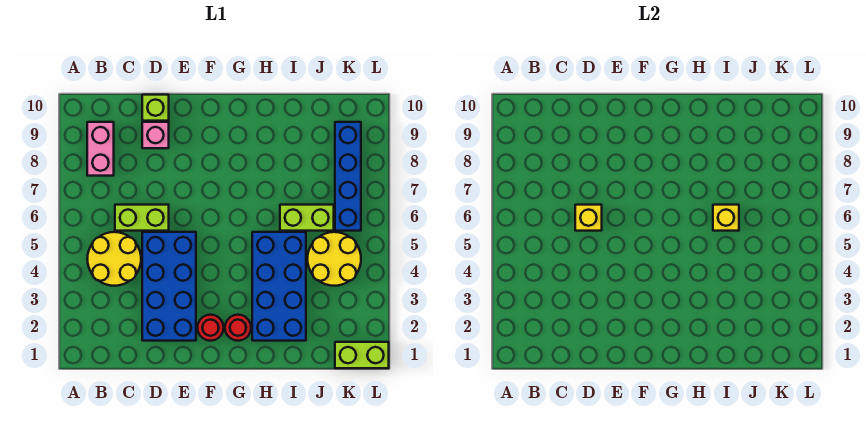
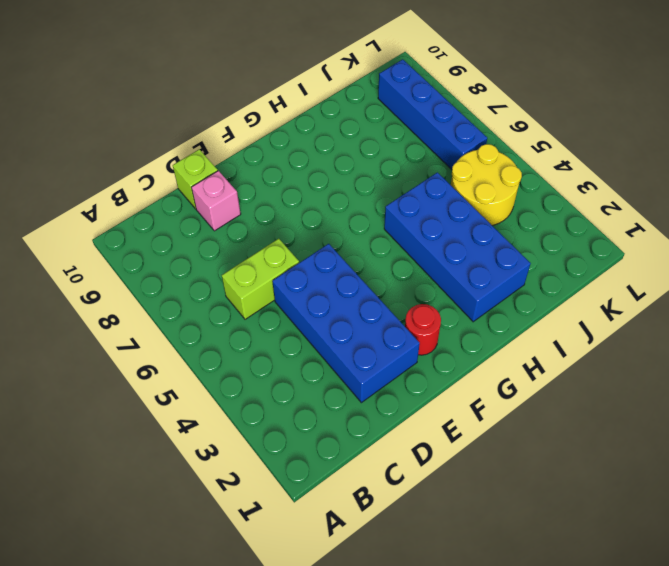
none -> yellow 2x2 round brick [87,232,141,286]
none -> pink 1x2 brick [87,122,114,176]
none -> red 1x1 round brick [225,315,251,341]

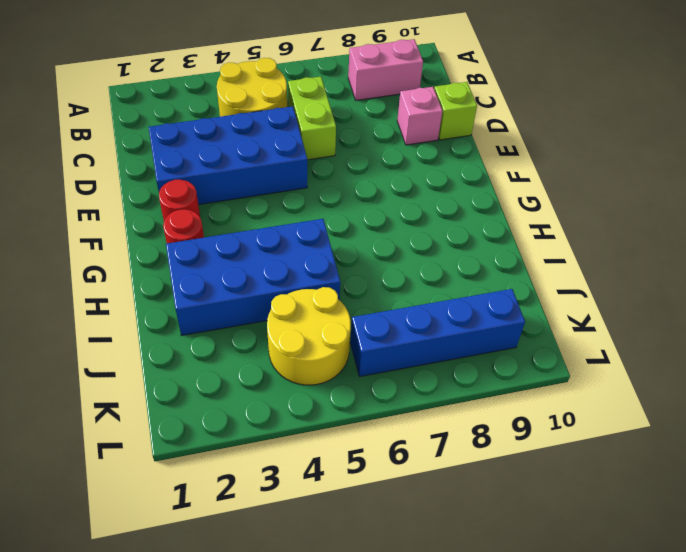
none -> lime 1x2 brick [280,205,334,231]
none -> lime 1x2 brick [335,342,389,368]
none -> yellow 1x1 brick [575,205,602,231]

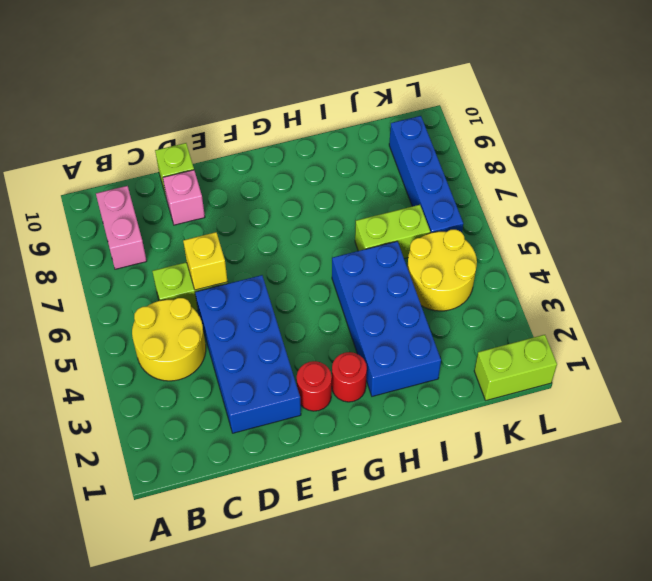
none -> yellow 1x1 brick [713,205,739,231]

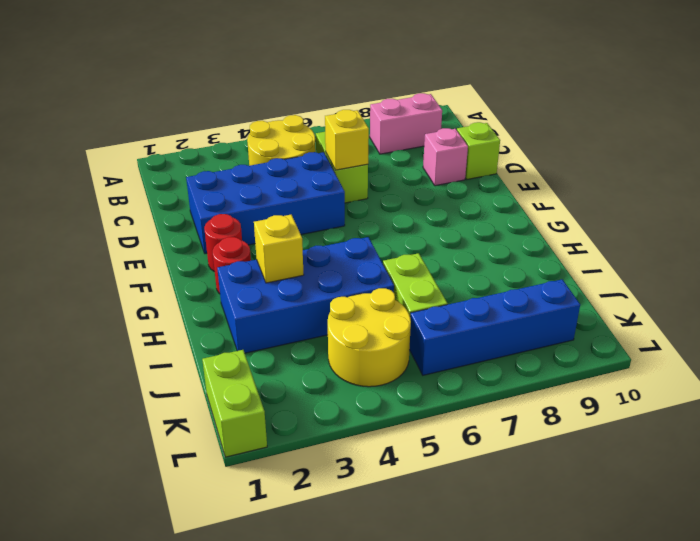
yellow 1x1 brick [254,215,304,283] -> yellow 1x1 brick moved to [713,205,739,231]

